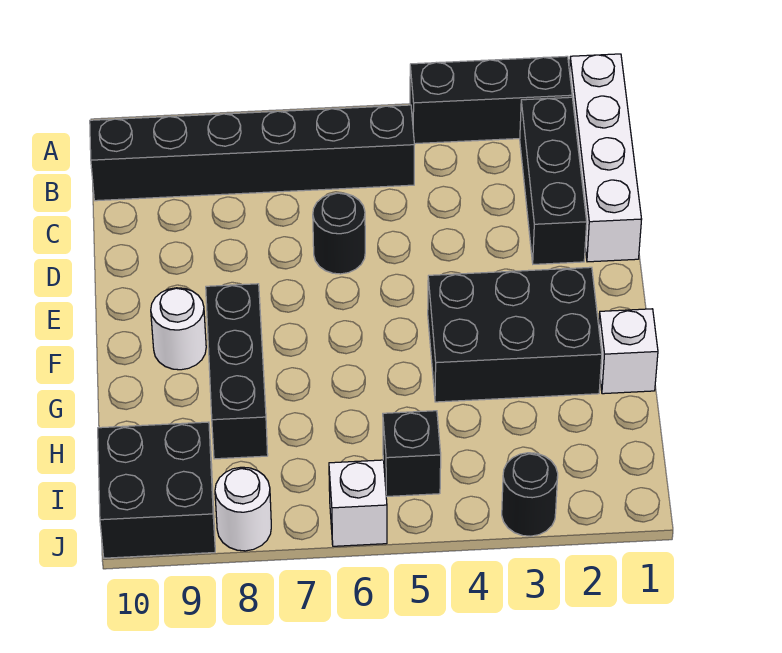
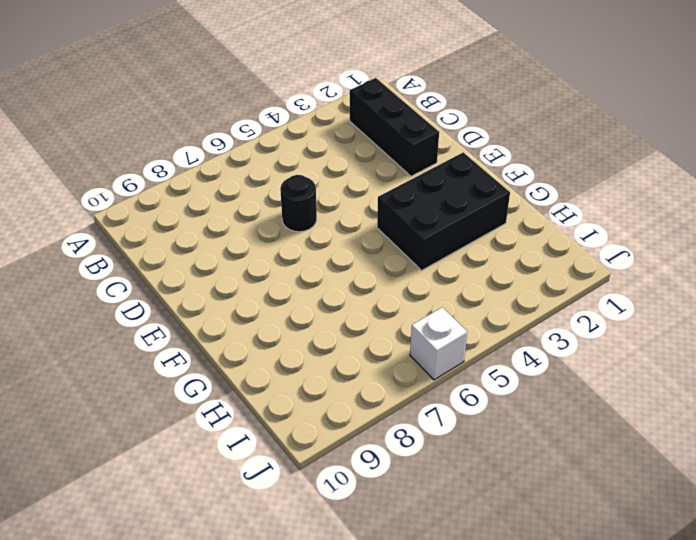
none -> white 1x4 brick [570,54,642,262]
none -> black 1x3 brick [410,56,572,144]
none -> black 1x6 brick [90,105,414,201]

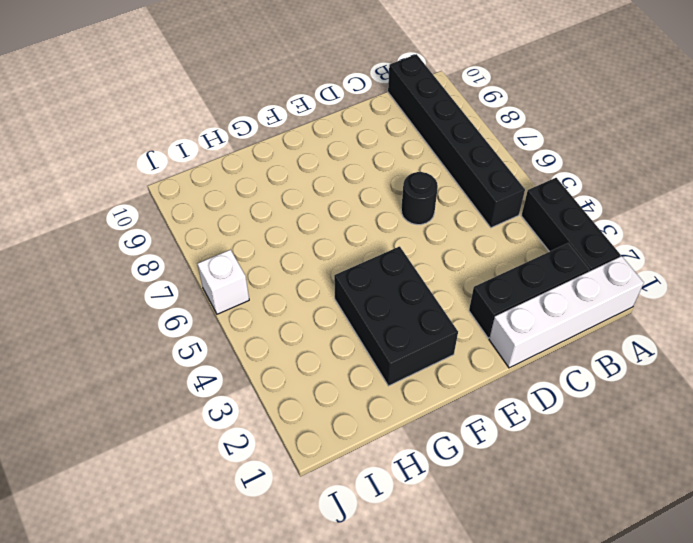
none -> black 1x3 brick [206,284,268,459]
none -> white 1x1 round brick [151,288,206,370]
none -> white 1x1 brick [599,309,658,394]

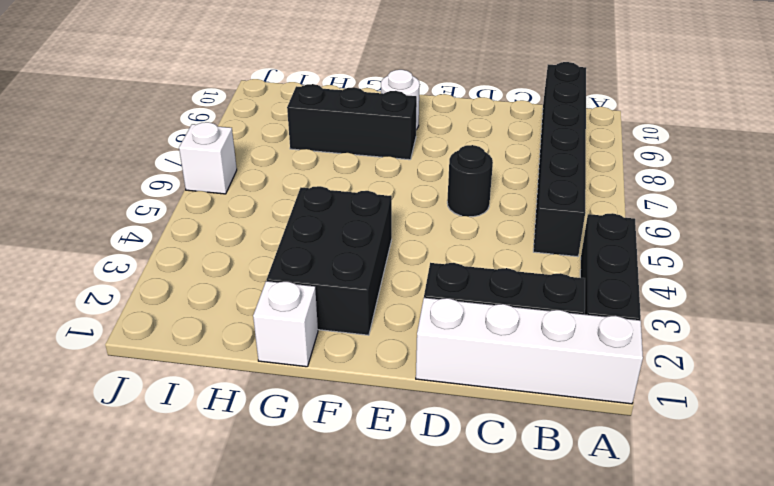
none -> black 1x1 brick [383,411,441,497]
none -> black 2x2 brick [98,422,215,558]
none -> black 1x1 round brick [502,453,558,536]

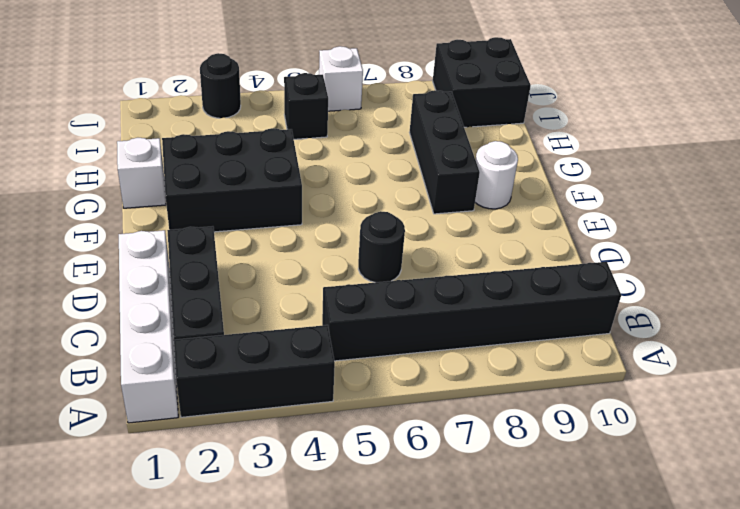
none -> white 1x1 round brick [215,467,271,551]

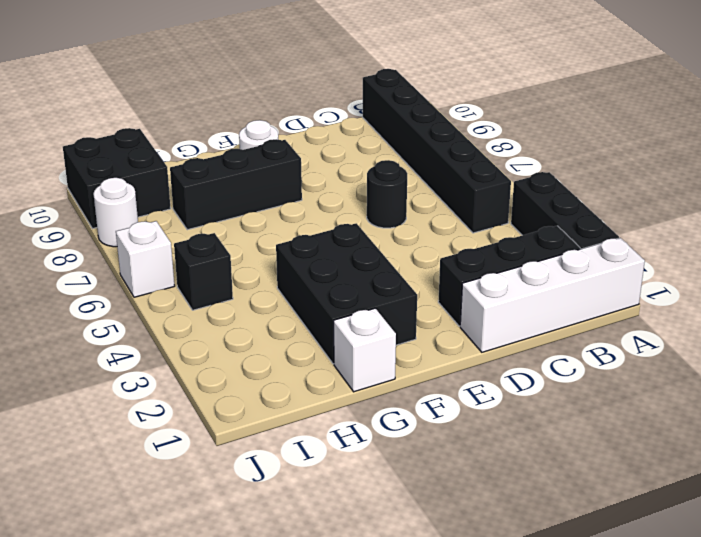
none -> black 1x1 round brick [502,453,558,536]

